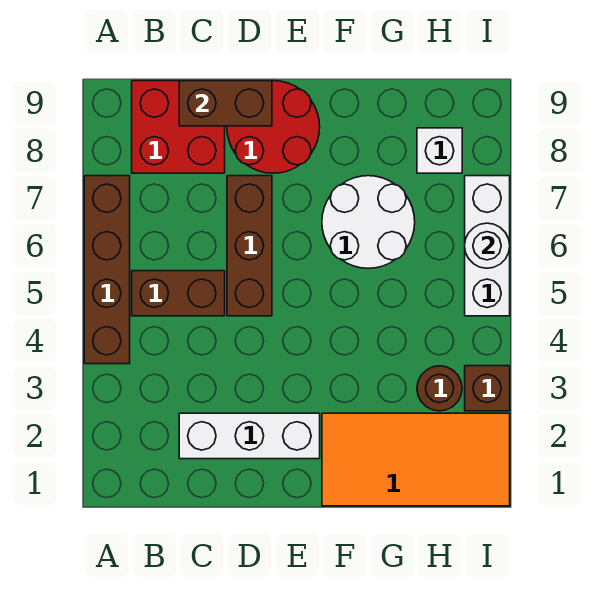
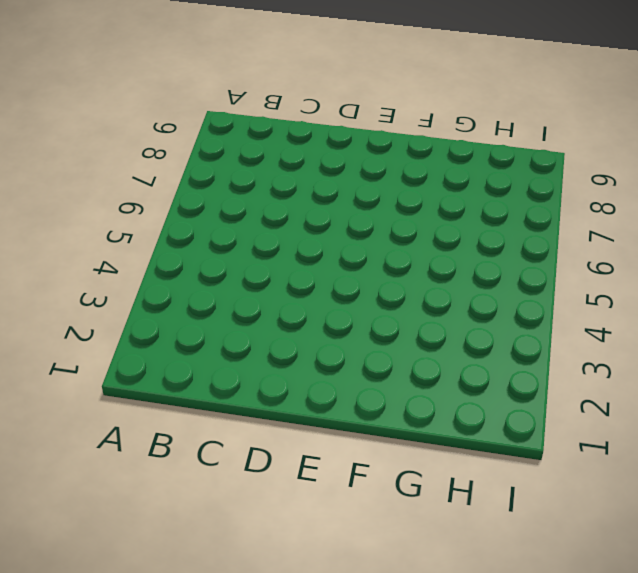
none -> brown 1x4 brick [84,176,130,364]
none -> brown 1x2 brick [132,271,225,316]
none -> red 2x2 brick [132,81,225,173]

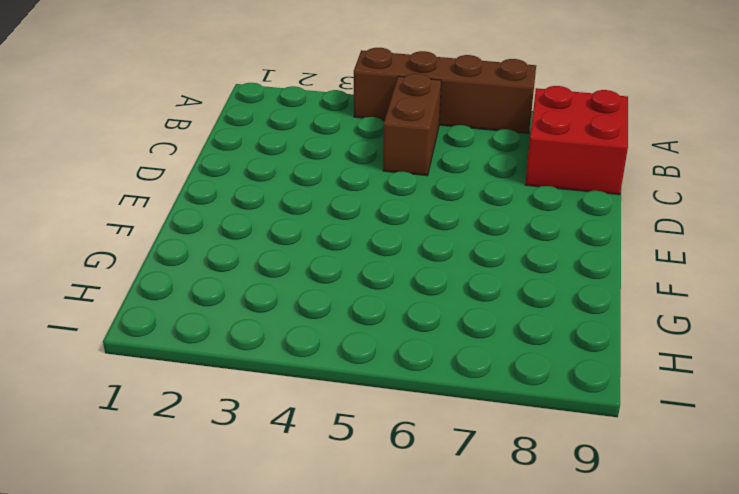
none -> white 1x3 brick [179,413,320,459]
none -> brown 1x3 brick [227,176,272,316]
none -> red 2x2 round brick [227,81,320,173]

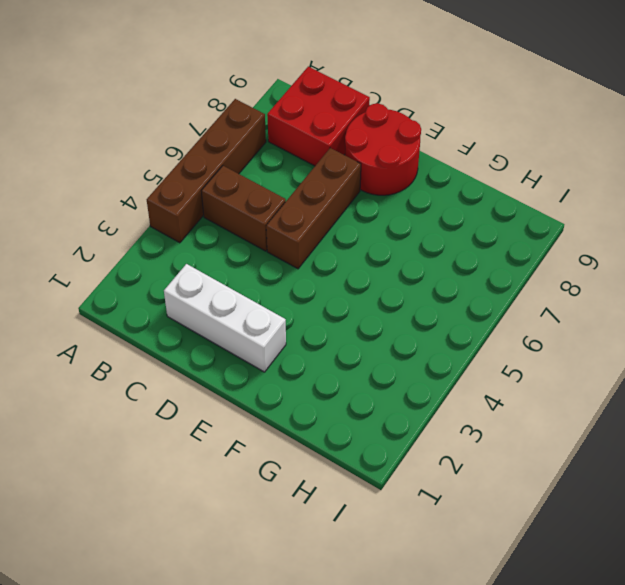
none -> orange 2x4 tile [322,413,510,506]
none -> white 2x2 round brick [322,176,415,268]
none -> brown 1x1 round brick [417,366,462,411]

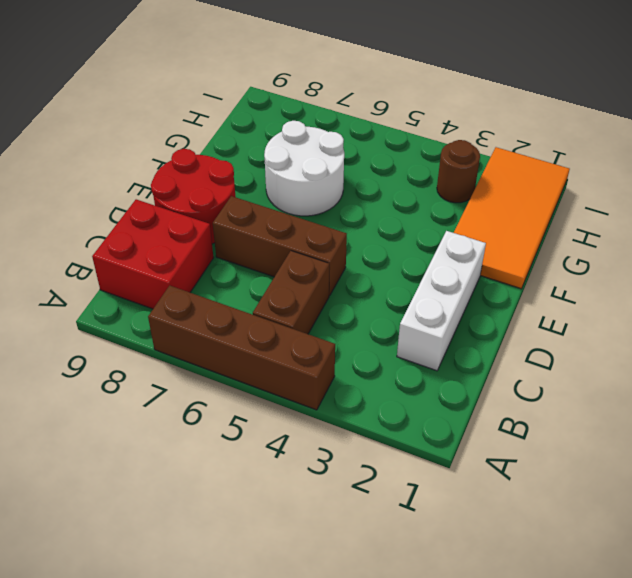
none -> white 1x1 brick [417,128,462,173]
none -> brown 1x1 brick [465,366,510,411]
none -> white 1x3 brick [465,176,510,316]

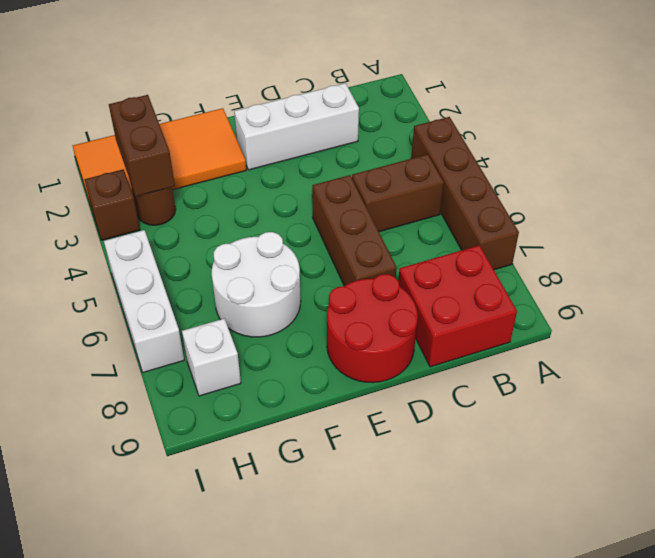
brown 1x2 brick [109,95,175,196] -> brown 1x2 brick turned to [179,81,272,126]
none -> white 1x1 round brick [465,223,510,268]

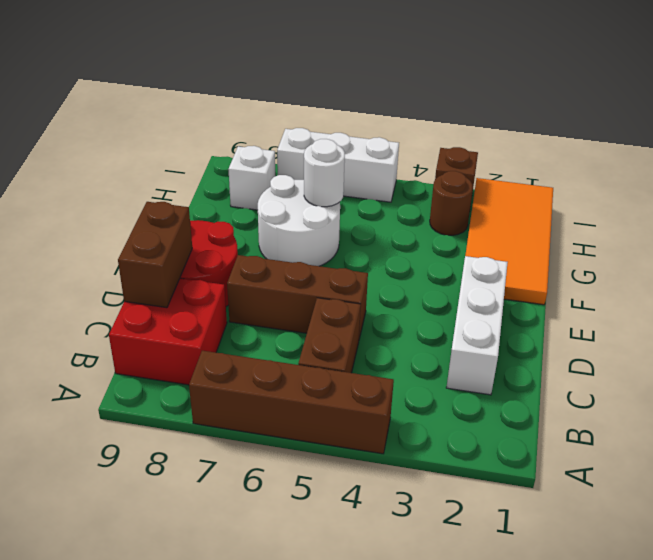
white 1x1 round brick [304,139,345,207] -> white 1x1 round brick moved to [465,223,510,268]

